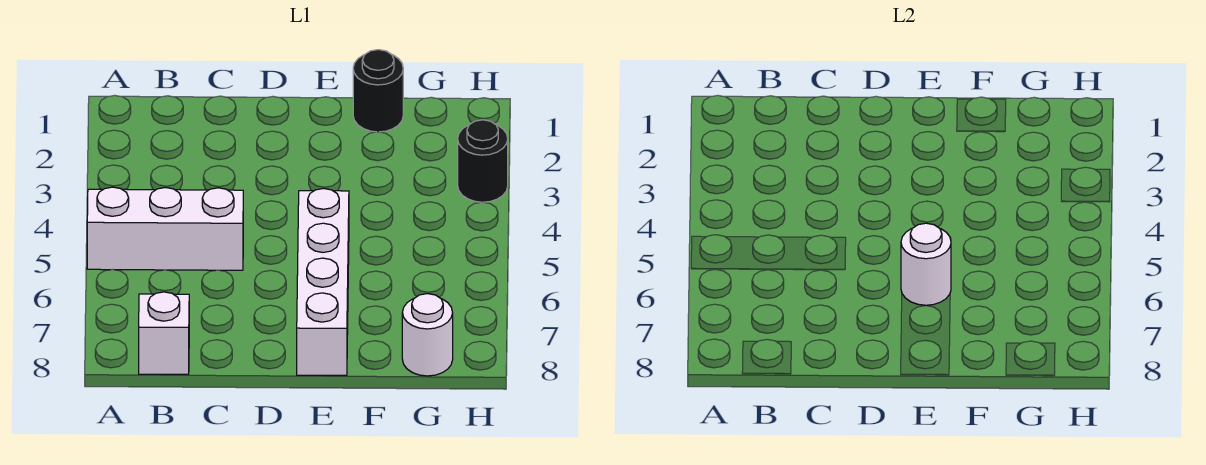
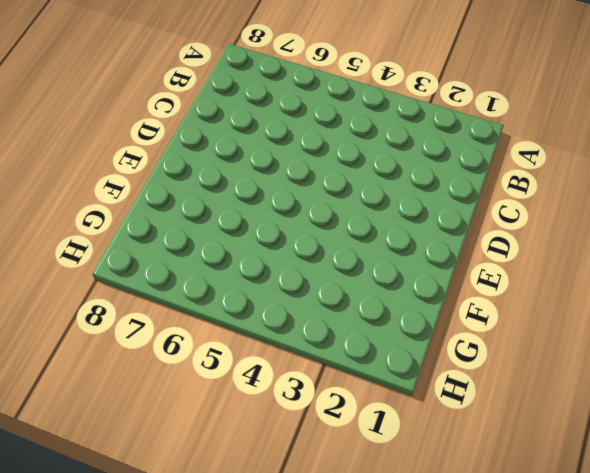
none -> white 1x3 brick [87,187,243,270]
none -> white 1x1 brick [139,292,189,374]

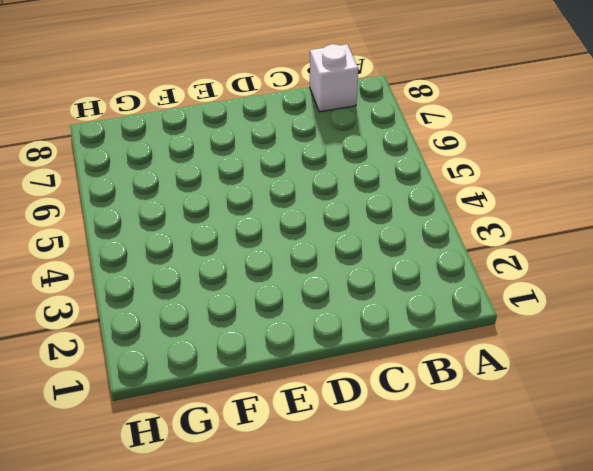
none -> white 1x3 brick [87,187,243,270]
none -> white 1x4 brick [297,188,349,375]

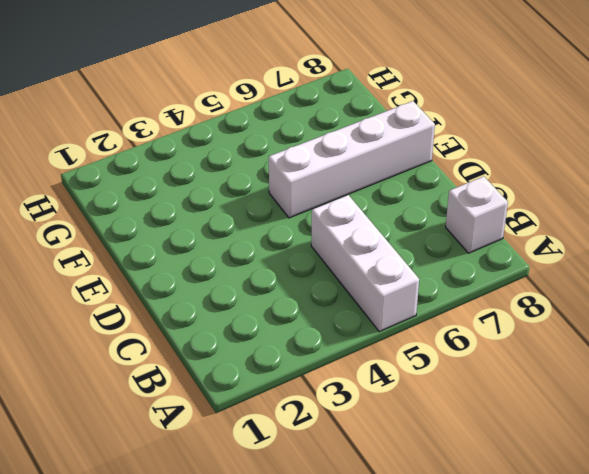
none -> black 1x1 round brick [353,50,403,132]
none -> white 1x1 round brick [402,294,453,376]

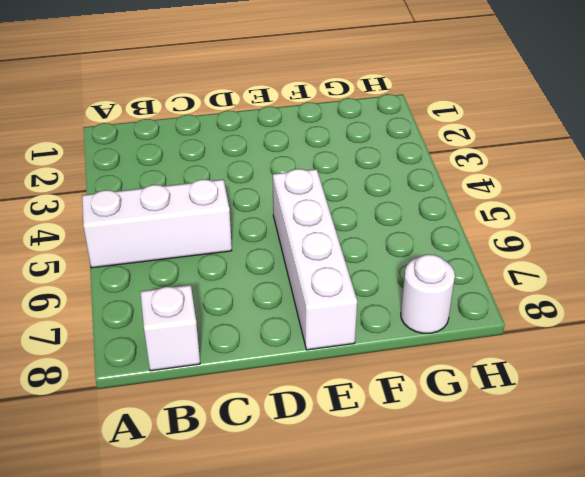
none -> black 1x1 round brick [353,50,403,132]
none -> black 1x1 round brick [458,120,508,202]

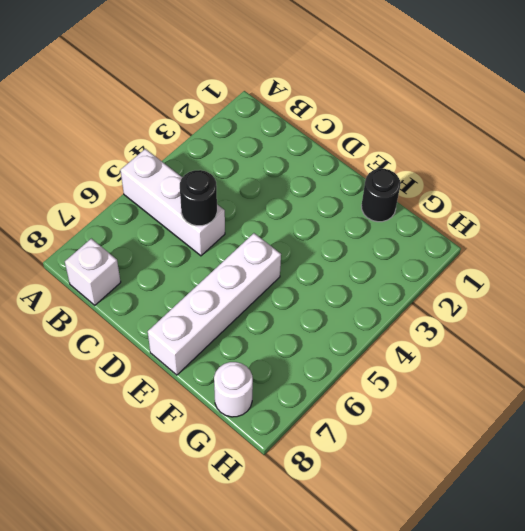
black 1x1 round brick [180,170,217,226] -> black 1x1 round brick moved to [458,120,508,202]
none -> white 1x1 round brick [901,223,951,305]

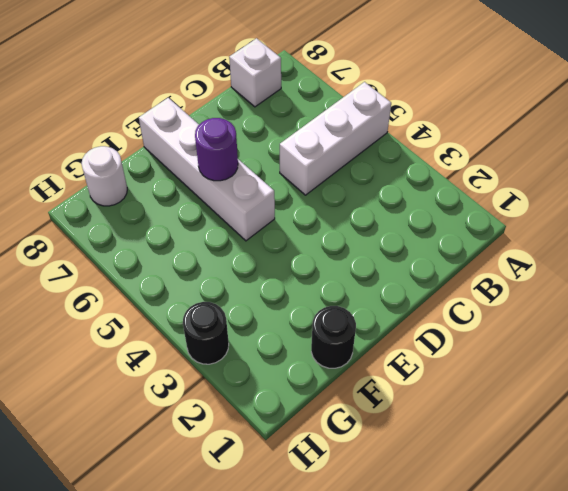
purple 1x1 round brick [195,118,238,181] -> white 1x1 round brick [901,223,951,305]

